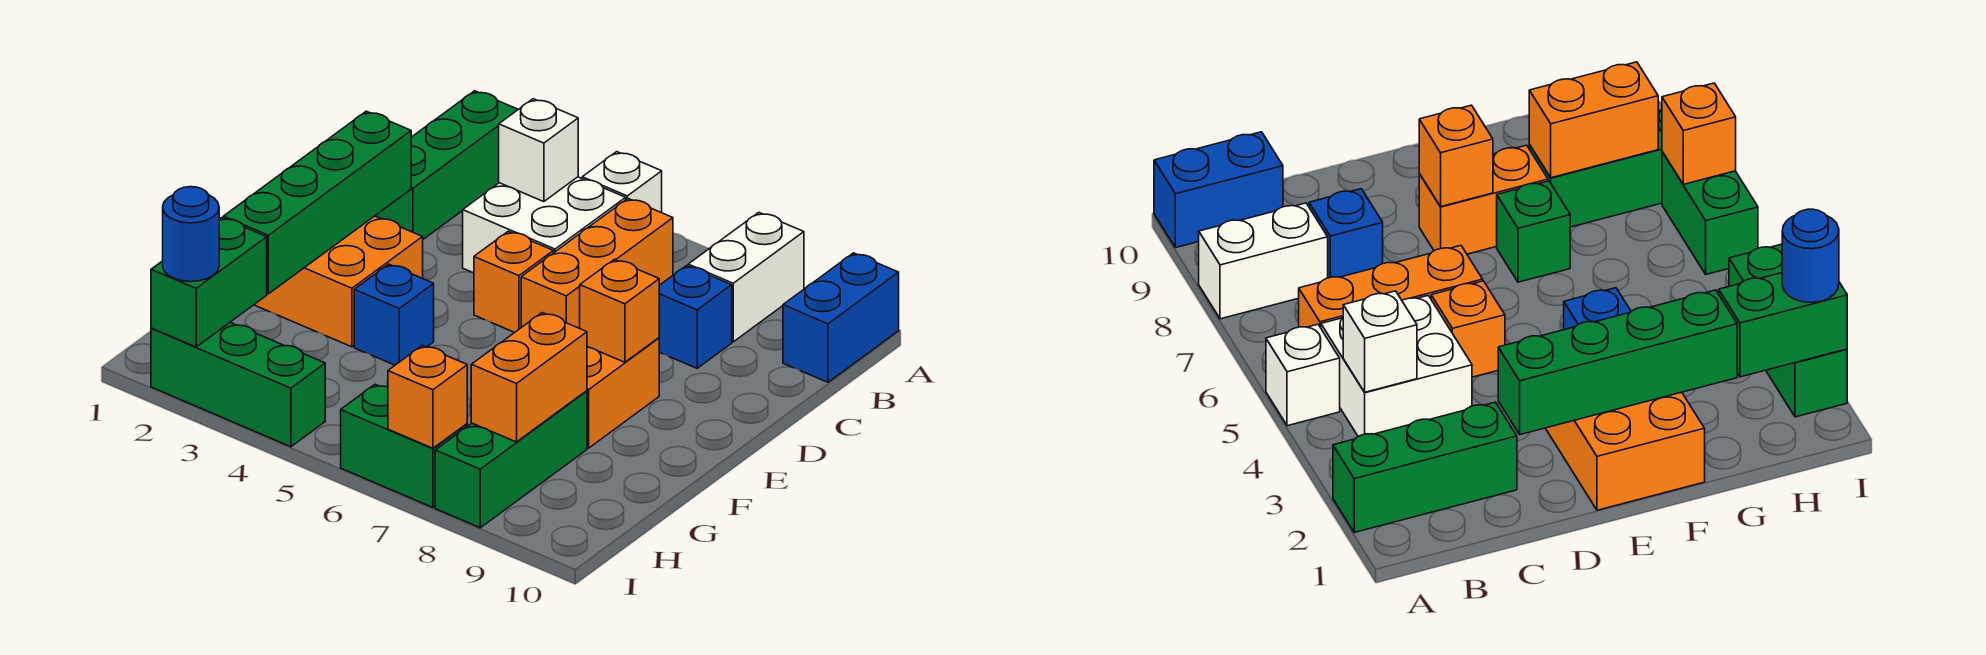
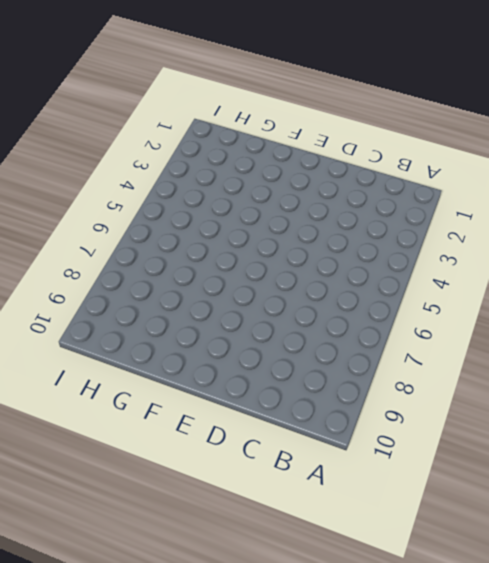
none -> green 1x3 brick [375,91,518,239]
none -> white 1x1 brick [582,152,662,213]
none -> white 1x2 brick [688,213,804,342]

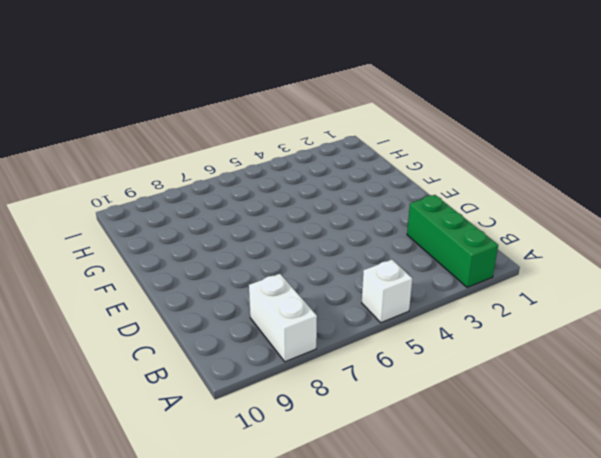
none -> blue 1x2 brick [783,253,899,382]
none -> white 2x2 brick [463,177,626,273]
none -> orange 1x3 brick [521,199,673,328]

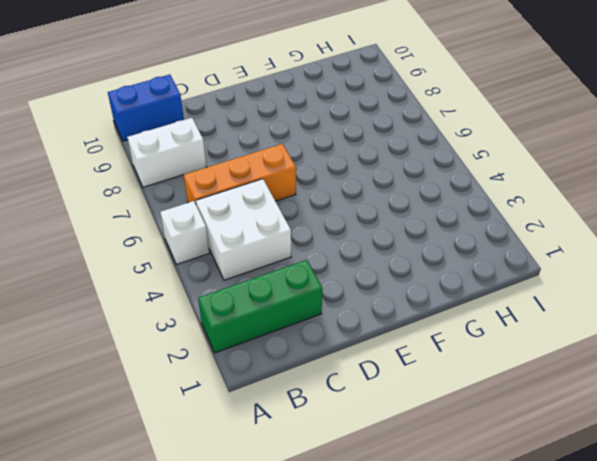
none -> blue 1x1 brick [659,266,732,368]
none -> orange 1x1 brick [474,231,553,332]
none -> orange 2x3 brick [254,216,423,347]

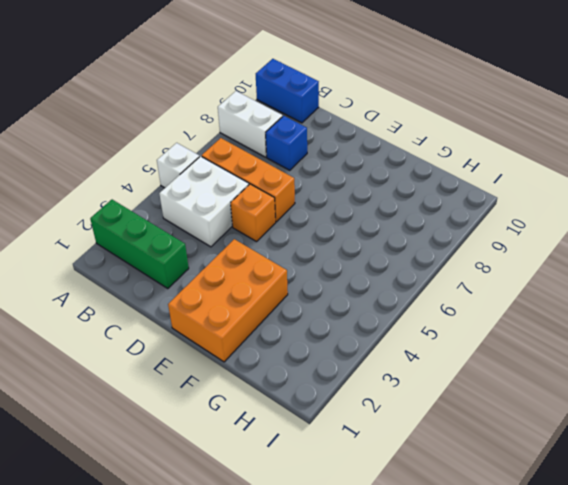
none -> orange 1x2 brick [587,338,659,448]
none -> blue 1x1 brick [354,264,434,365]
none -> green 1x1 brick [1497,181,1570,282]

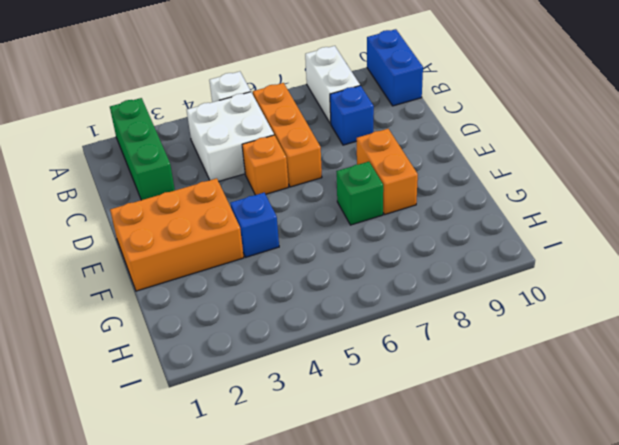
none -> green 1x3 brick [435,391,587,528]
none -> green 1x3 brick [151,322,325,447]
none -> green 1x2 brick [341,384,467,507]

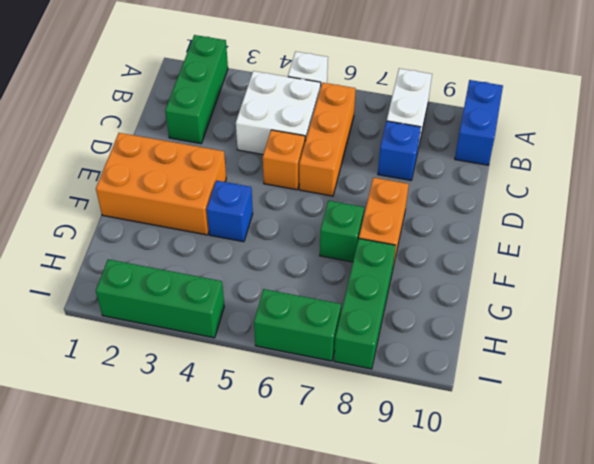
none -> white 1x1 brick [499,99,578,202]
none -> green 1x4 brick [223,111,411,294]
none -> orange 1x1 brick [580,259,659,362]

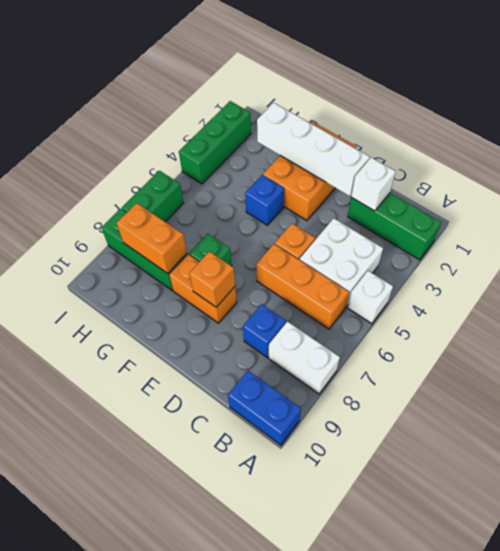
white 1x1 brick [351,158,396,211] -> white 1x1 brick moved to [499,99,578,202]
white 1x4 brick [257,103,370,196] -> green 1x4 brick [223,111,411,294]
none -> green 1x2 brick [151,218,267,347]
none -> orange 1x1 brick [388,345,467,448]
none -> blue 1x1 round brick [163,187,219,282]

